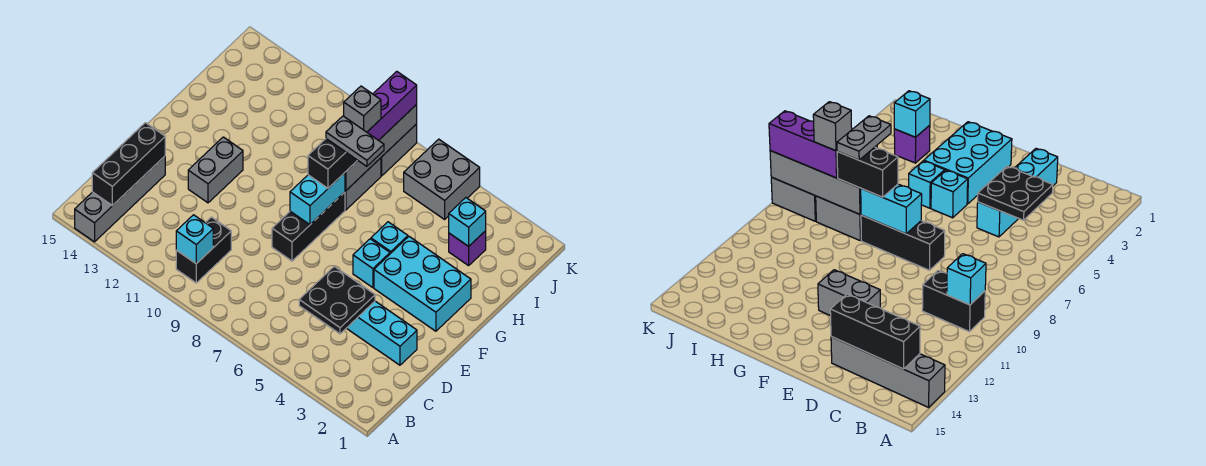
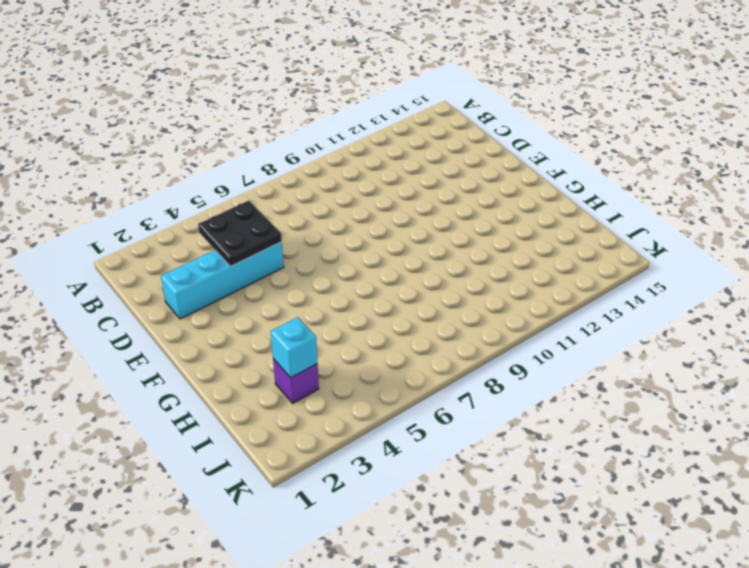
none -> grey 1x4 brick [75,156,165,242]
none -> black 1x2 brick [176,217,231,283]
none -> black 1x3 brick [272,192,345,261]

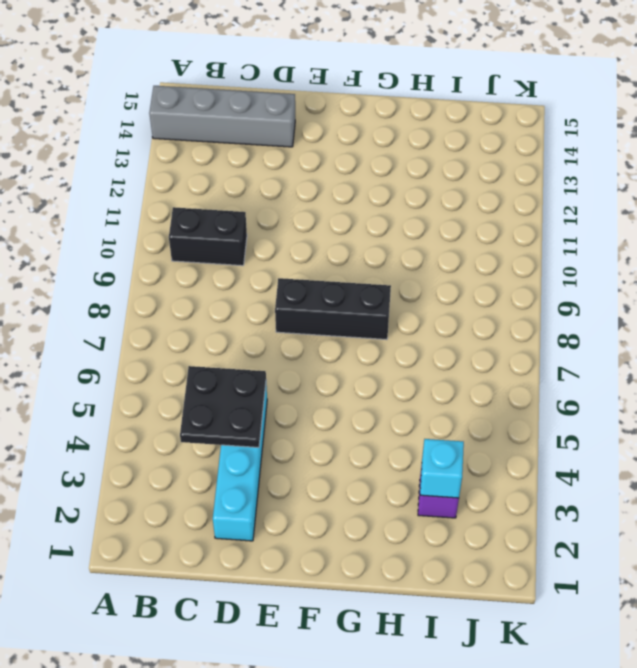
none -> grey 1x2 brick [188,137,243,203]
none -> cyan 2x3 brick [374,237,471,331]
none -> cyan 1x1 brick [353,239,390,288]

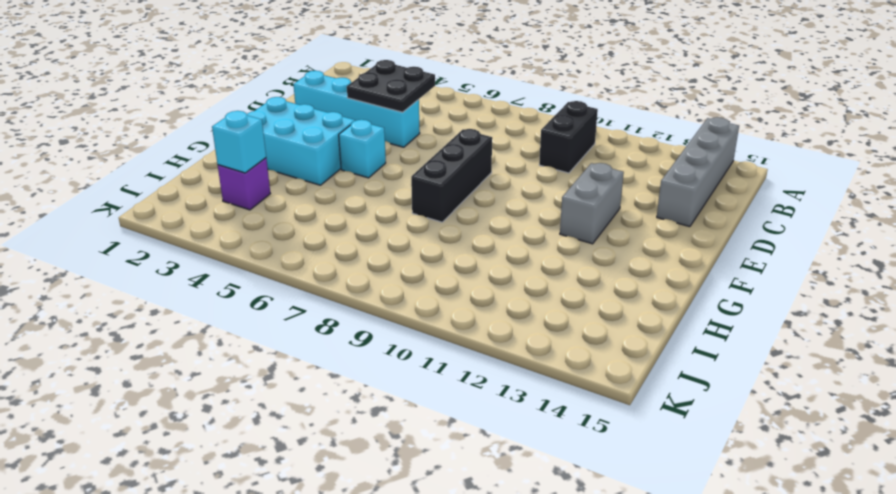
none -> cyan 1x1 brick [371,222,408,254]
none -> grey 1x2 brick [345,158,381,210]
none -> grey 2x2 brick [404,139,480,219]

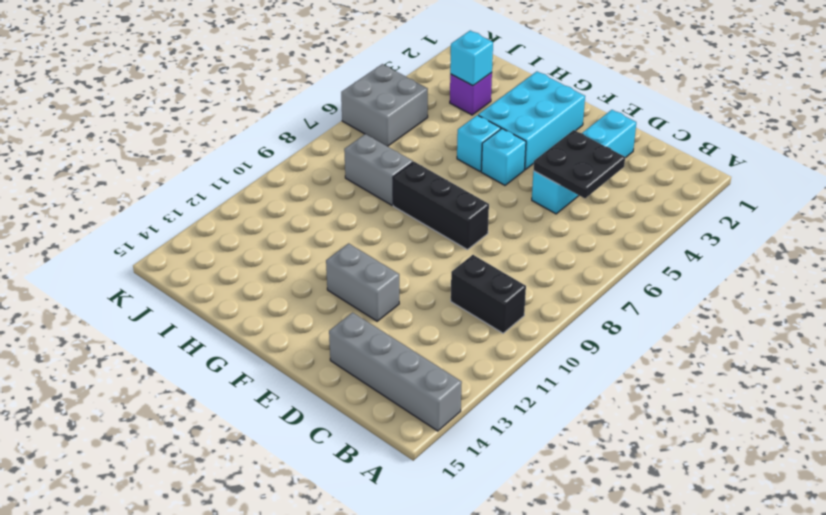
none -> grey 1x2 brick [381,124,417,176]
none -> cyan 1x1 brick [176,215,213,264]
none -> black 1x3 brick [92,123,165,206]

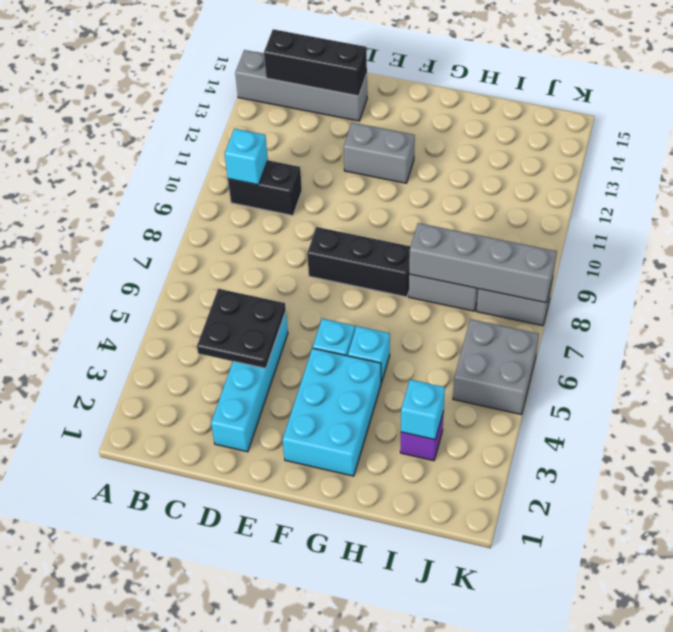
none -> cyan 1x2 brick [290,173,345,225]
none -> black 1x2 brick [308,139,357,188]
none -> purple 1x3 brick [367,71,417,140]

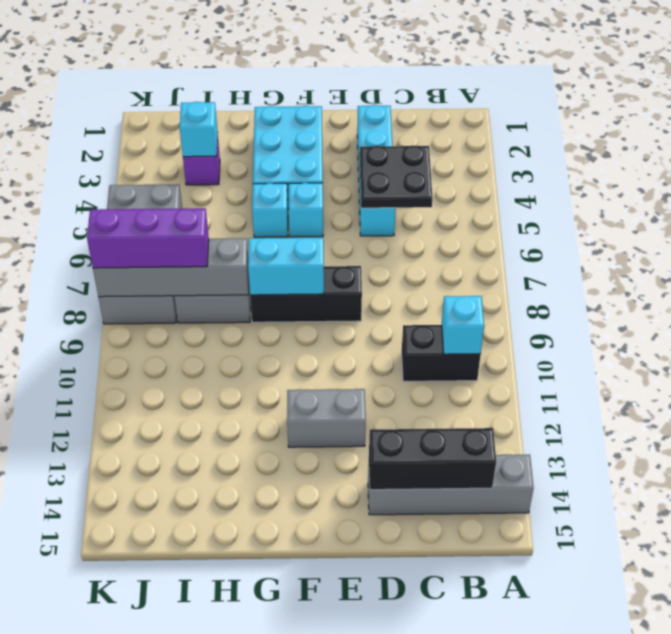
none -> black 1x2 brick [308,139,357,188]
none -> grey 1x2 plate [326,116,384,166]
none -> grey 1x1 brick [344,86,381,132]

